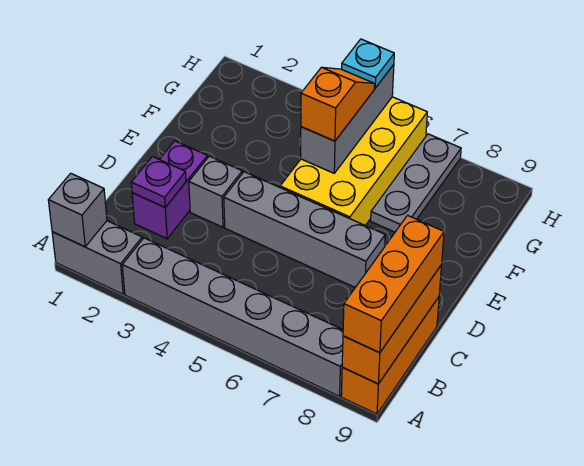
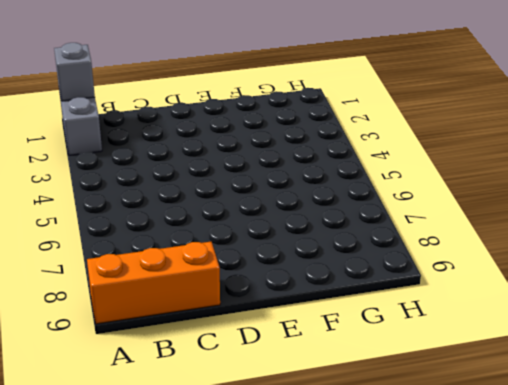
none -> grey 1x6 brick [122,238,343,396]
none -> purple 1x2 brick [132,141,208,239]
none -> grey 1x1 brick [189,156,242,227]

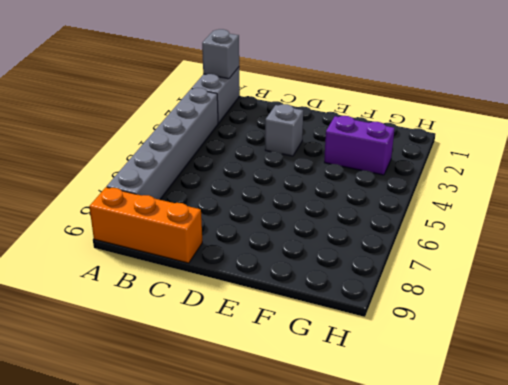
purple 1x2 brick [324,116,395,175] -> purple 1x2 brick moved to [132,141,208,239]
none -> grey 1x4 brick [224,172,385,287]
none -> yellow 2x4 brick [280,97,427,225]
none -> grey 1x3 plate [371,134,461,232]

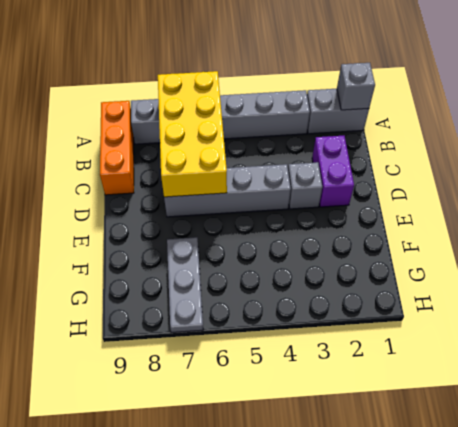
yellow 2x4 brick [158,71,227,197] -> yellow 2x4 brick moved to [280,97,427,225]
none -> orange 1x3 brick [342,265,442,384]
none -> purple 1x1 plate [131,157,186,207]
none -> grey 1x3 brick [301,64,394,173]

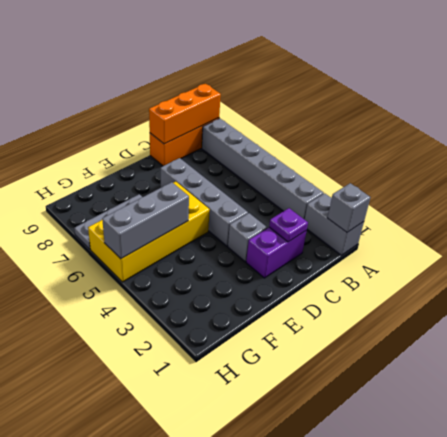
none -> orange 1x3 brick [343,215,444,353]
none -> orange 1x2 slope [301,67,375,141]
none -> cyan 1x1 plate [342,39,394,88]

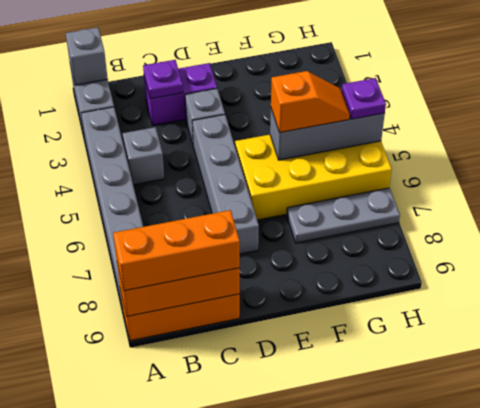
grey 1x1 brick [122,127,164,185] -> none
purple 1x1 plate [342,78,386,119] -> cyan 1x1 plate [342,39,394,88]

